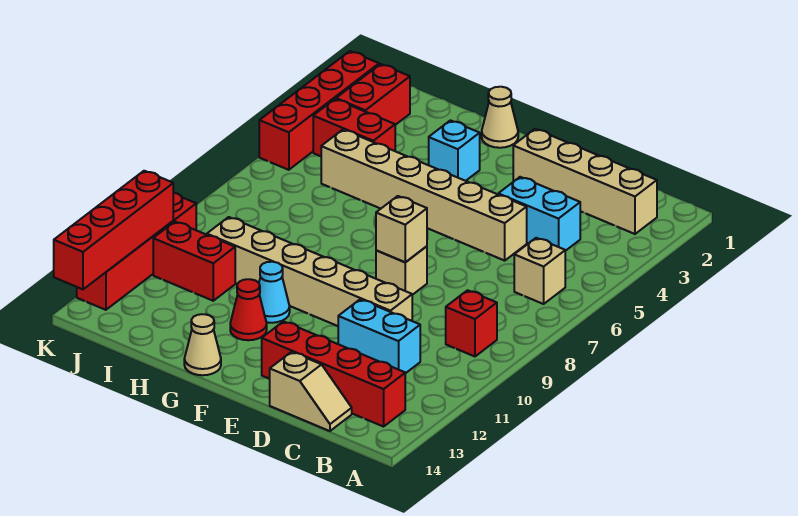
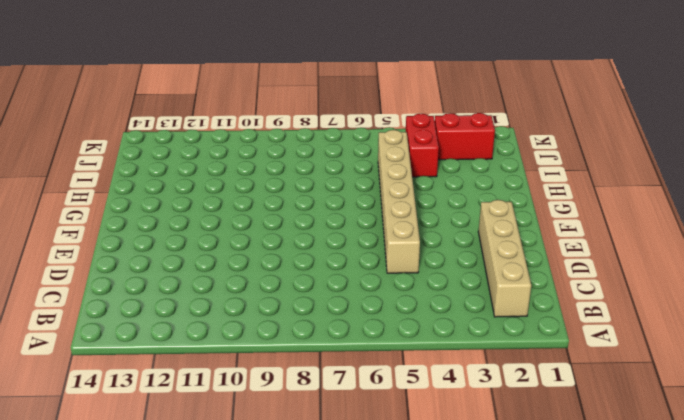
none -> tan 1x1 brick [514,238,565,304]
none -> red 1x1 brick [446,290,497,356]
none -> red 1x4 brick [262,321,405,427]

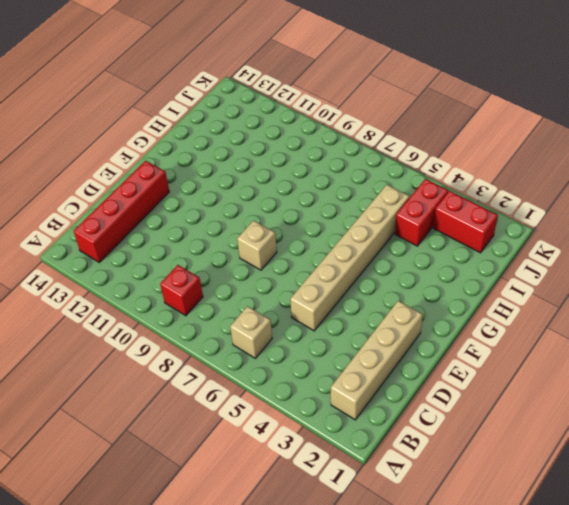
none -> cyan 1x2 brick [498,177,580,251]
none -> cyan 1x2 brick [338,299,420,373]
none -> tan 1x2 slope [270,352,352,431]

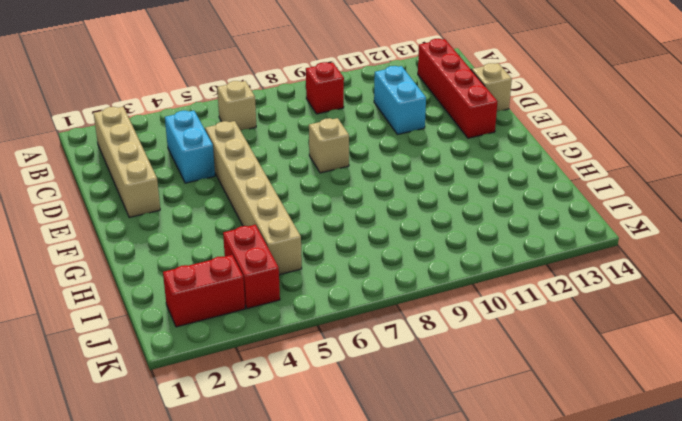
none -> tan 1x6 brick [207,217,412,326]
none -> tan 1x1 cone [482,87,518,148]
none -> cyan 1x1 brick [429,120,480,181]

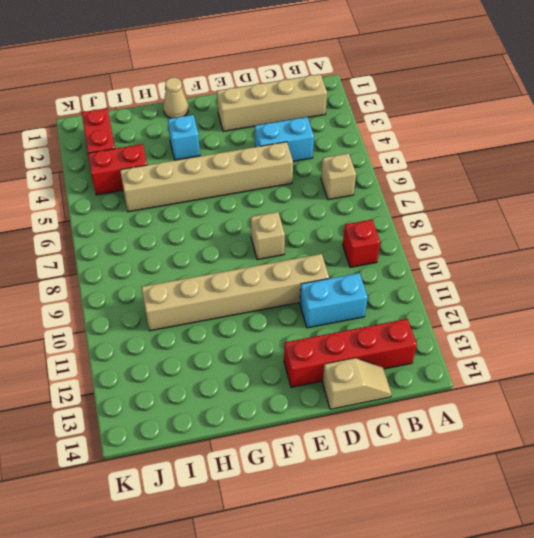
none -> cyan 1x1 cone [259,262,290,323]
none -> red 1x1 cone [230,279,267,340]
none -> tan 1x1 cone [184,314,221,375]

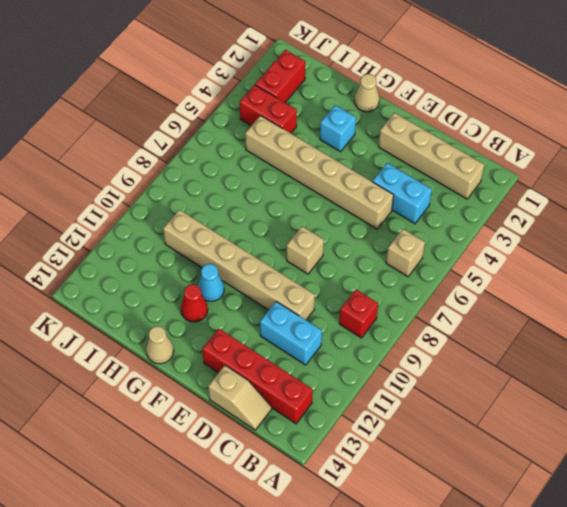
none -> red 1x2 brick [153,222,235,301]
none -> red 1x4 brick [259,51,379,170]
none -> red 1x4 brick [77,193,196,310]

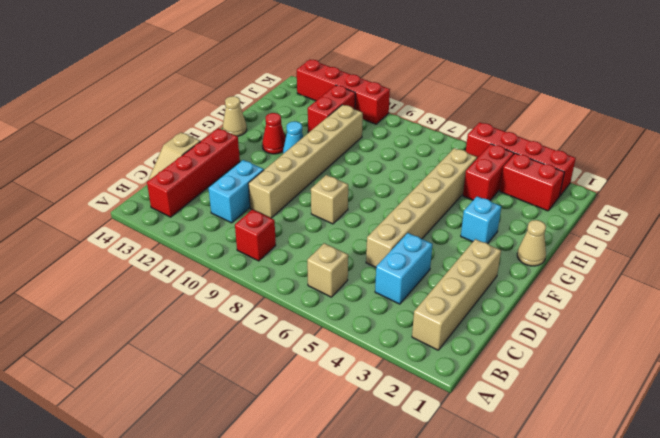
none -> tan 1x1 brick [376,196,427,262]
none -> red 1x4 brick [54,171,173,289]

